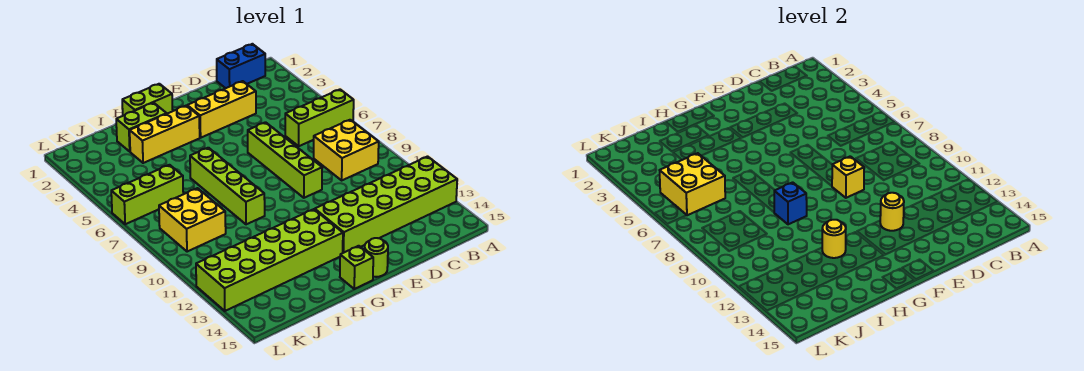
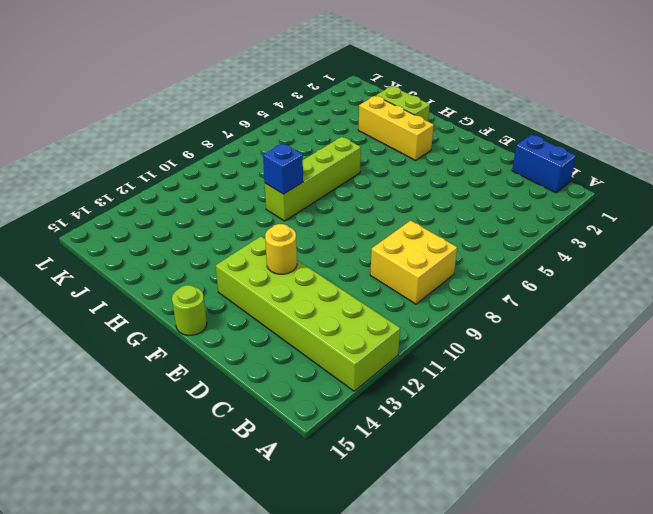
none -> lime 1x3 brick [285,90,354,146]
none -> yellow 1x3 brick [187,81,256,138]
none -> lime 1x4 brick [248,122,322,198]

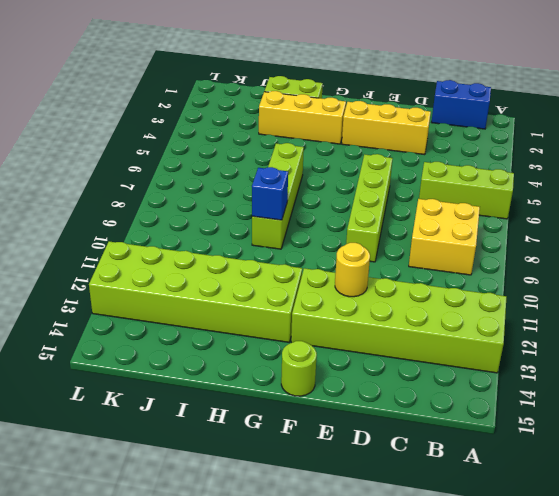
none -> lime 1x2 brick [122,84,173,116]
none -> lime 1x1 brick [340,246,373,289]
none -> lime 1x3 brick [111,165,183,224]

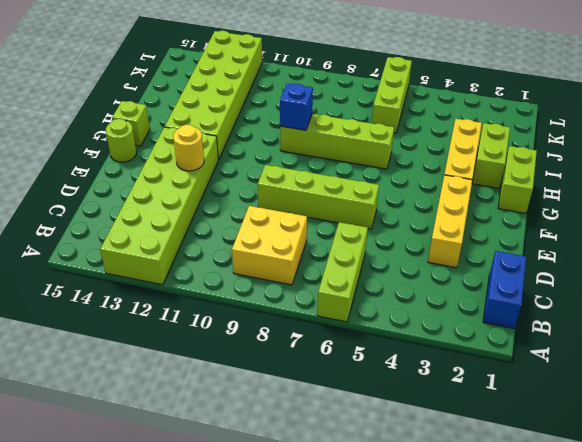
none -> yellow 2x2 brick [159,188,226,252]
none -> yellow 1x1 brick [832,156,864,198]
none -> yellow 1x1 round brick [822,220,846,258]

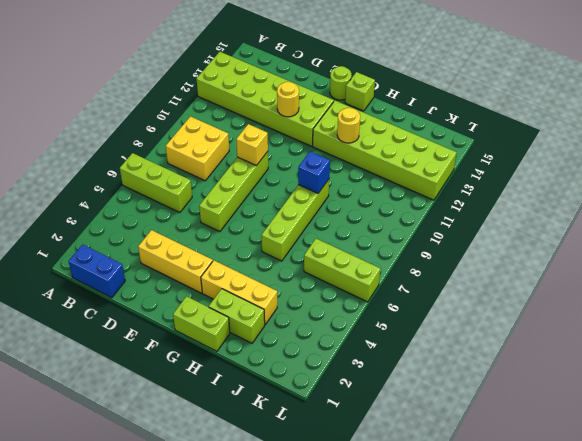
none -> yellow 2x2 brick [159,188,226,252]
none -> yellow 2x2 brick [660,153,725,215]

